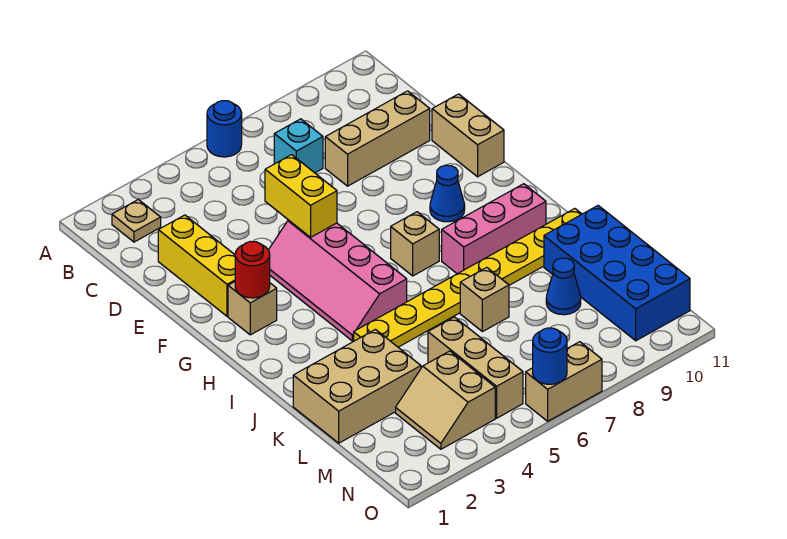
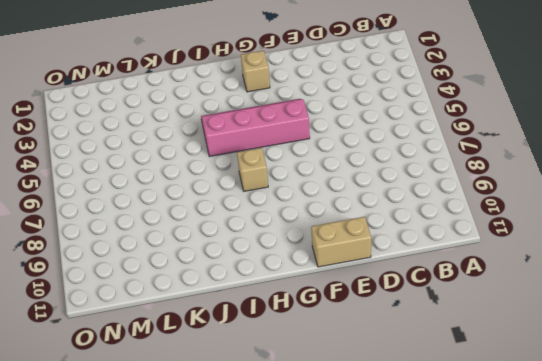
none -> blue 1x1 round brick [207,101,242,157]
none -> tan 1x1 plate [112,199,161,242]
none -> cyan 1x1 brick [274,119,323,173]

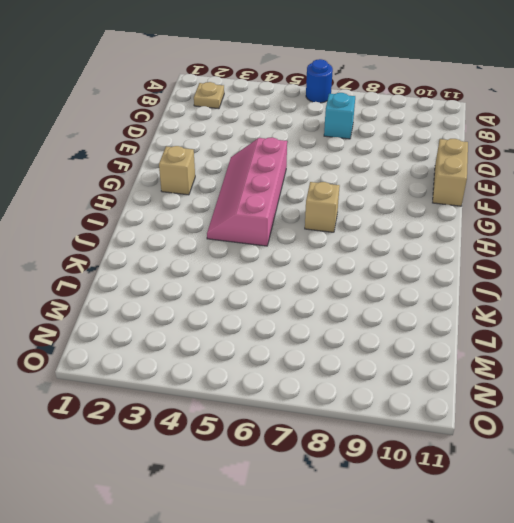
none -> yellow 1x3 brick [158,215,235,316]
none -> tan 1x3 brick [325,91,430,186]
none -> blue 1x1 cone [430,165,465,222]

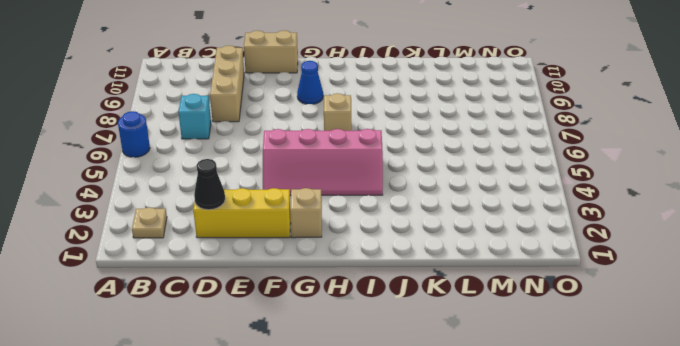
black 1x1 cone [194,159,225,210] -> none
none -> pink 1x3 brick [442,184,546,274]
none -> yellow 1x8 plate [354,209,582,347]
none -> tan 2x3 brick [293,329,421,443]

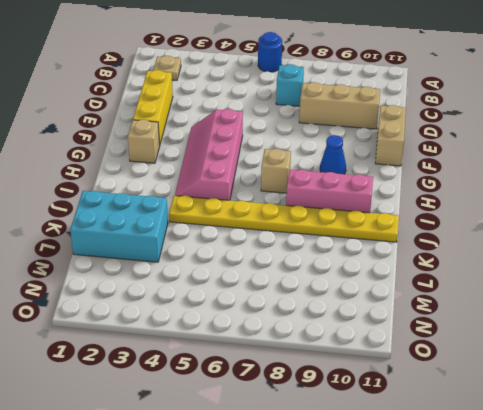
cyan 2x3 brick [70,191,168,262] -> tan 2x3 brick [293,329,421,443]
none -> tan 1x1 brick [460,267,509,332]
none -> blue 2x4 brick [544,206,690,341]
none -> tan 1x3 brick [428,317,523,418]

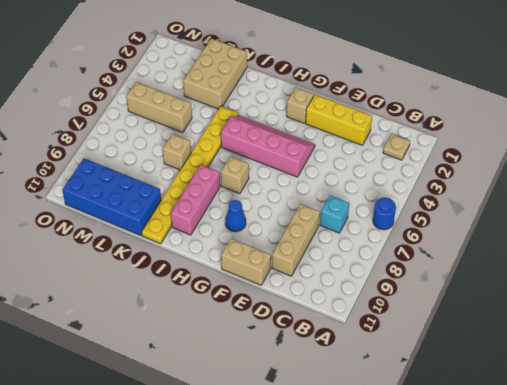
none -> blue 1x1 cone [546,258,581,315]
none -> tan 2x2 slope [396,351,495,449]
none -> tan 1x2 brick [526,342,602,421]

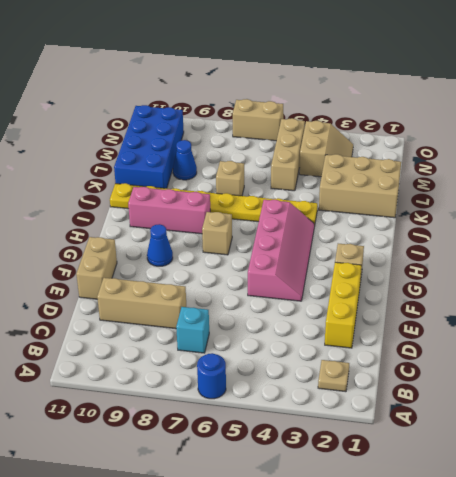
none -> yellow 1x2 brick [265,155,337,237]
none -> red 1x1 round brick [235,241,270,298]
none -> blue 1x1 round brick [533,328,567,384]

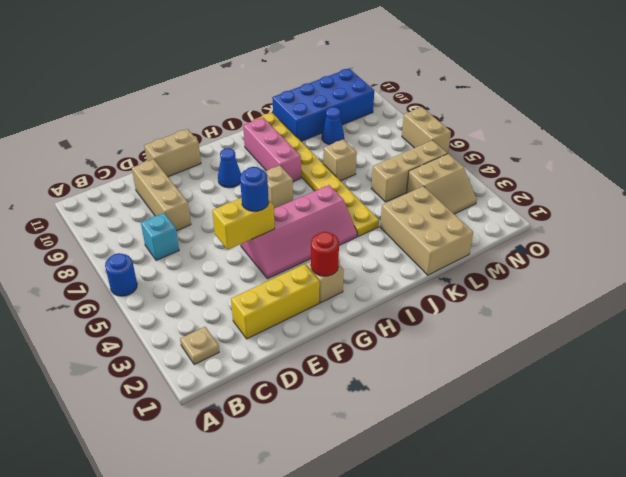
blue 1x1 round brick [240,167,269,211] -> blue 1x1 round brick moved to [533,328,567,384]

